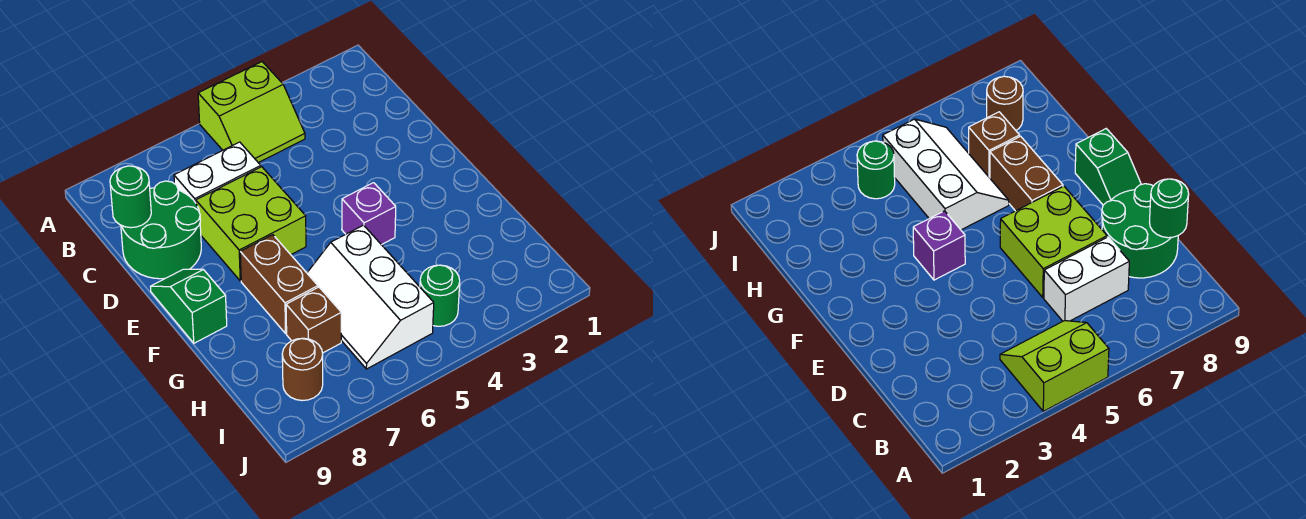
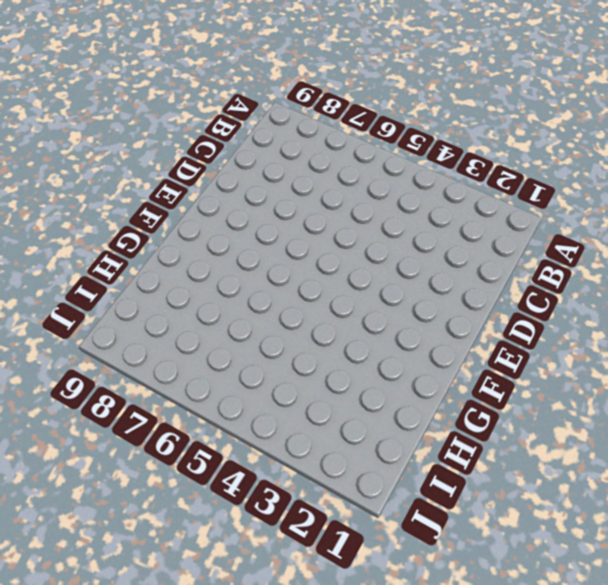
none -> lime 2x2 slope [198,62,305,163]
none -> white 1x2 brick [174,142,261,203]
none -> green 2x2 round brick [121,181,201,279]

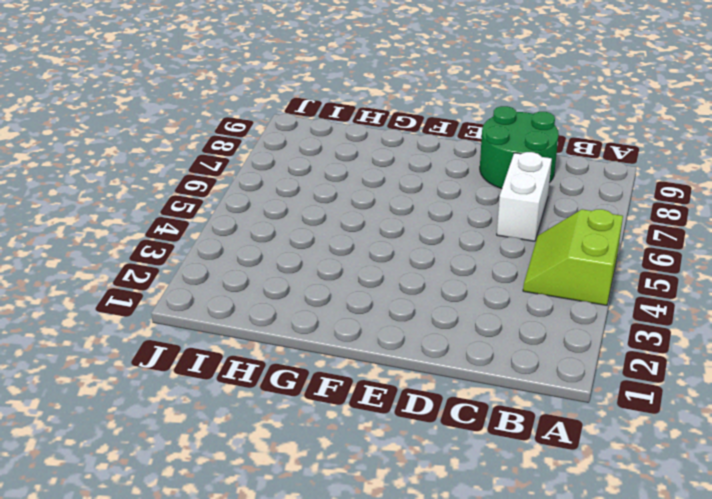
none -> lime 2x2 brick [196,167,306,281]
none -> green 1x2 slope [151,269,227,343]
none -> purple 1x1 brick [342,183,396,245]

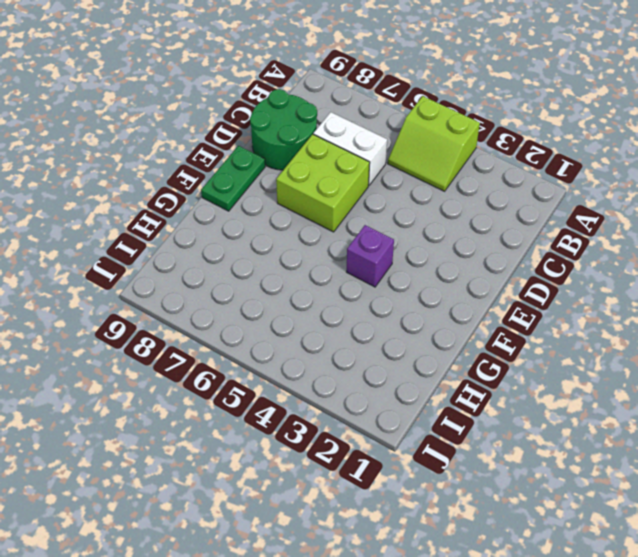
green 1x2 plate [201,146,265,211] -> green 1x2 slope [151,269,227,343]
none -> brown 1x2 brick [240,235,318,333]
none -> white 2x3 slope [307,225,434,369]
none -> brown 1x1 brick [286,287,341,353]

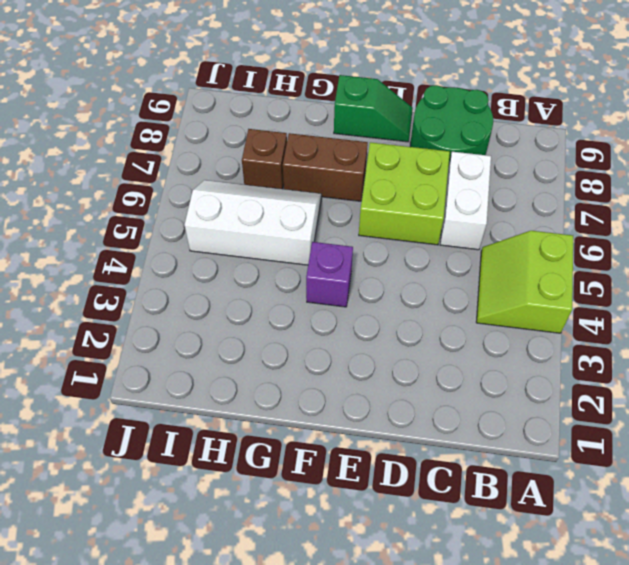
none -> green 1x1 round brick [420,265,460,326]
none -> brown 1x1 round brick [282,338,323,401]
none -> green 1x1 round brick [110,166,151,228]

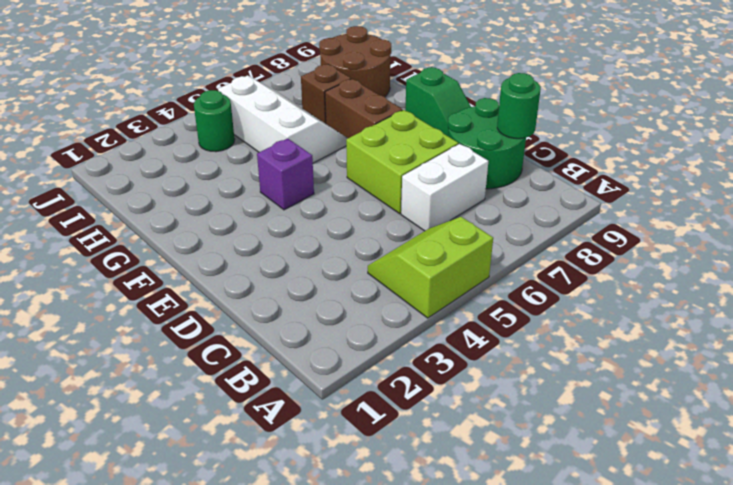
brown 2x2 round brick [319,26,391,97] -> brown 1x1 round brick [282,338,323,401]

